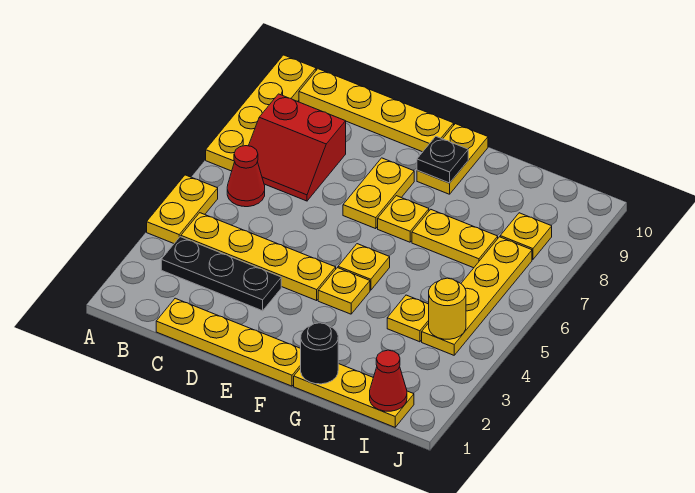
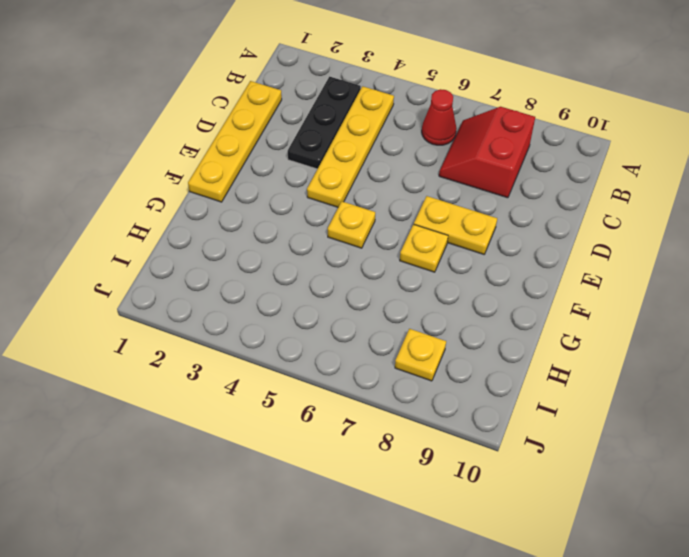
none -> yellow 1x2 plate [147,175,218,243]
none -> yellow 1x4 plate [206,55,316,171]
none -> yellow 1x4 plate [299,69,454,152]

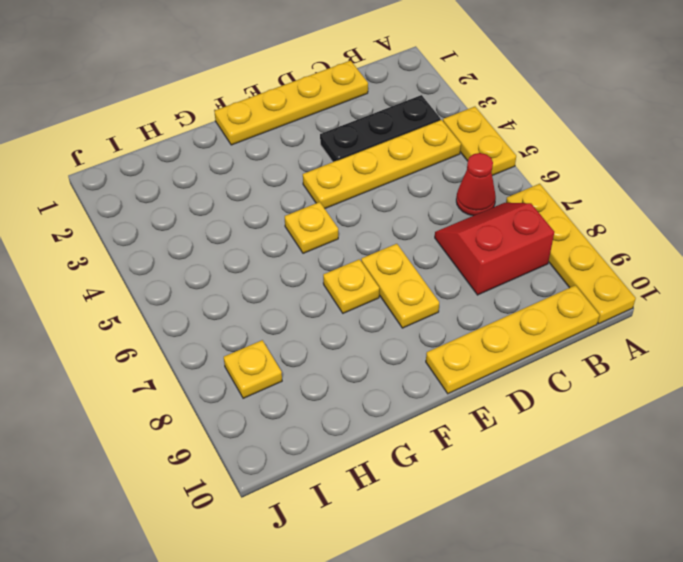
none -> yellow 1x1 plate [318,268,370,314]
none -> yellow 1x2 plate [417,124,488,194]
none -> yellow 1x3 plate [294,364,414,427]

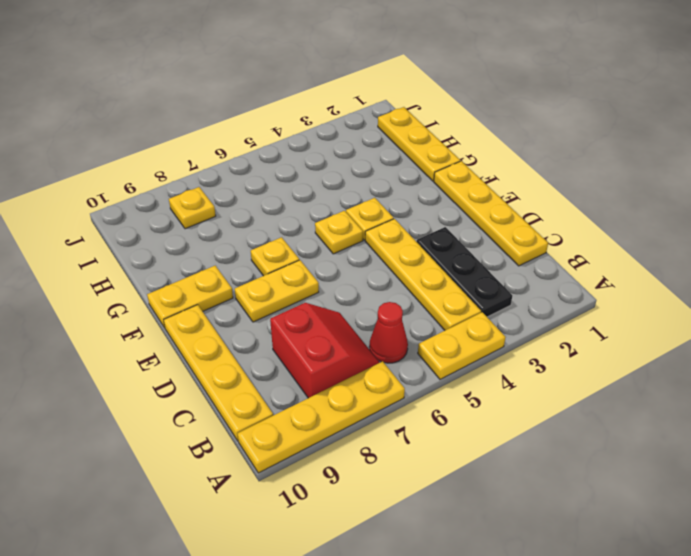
none -> yellow 1x2 plate [412,210,498,268]
none -> yellow 1x1 plate [387,295,429,342]
none -> yellow 1x4 plate [422,237,532,355]

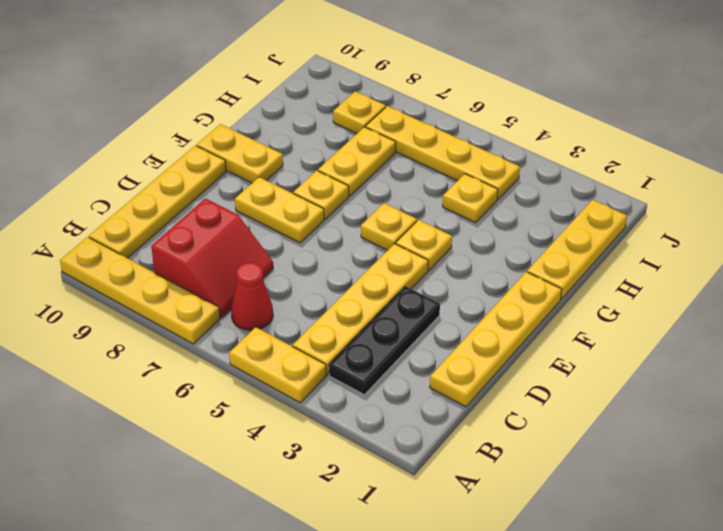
none -> black 1x1 plate [417,136,468,183]
none -> black 1x1 round brick [301,323,338,384]
none -> red 1x1 cone [370,350,407,411]

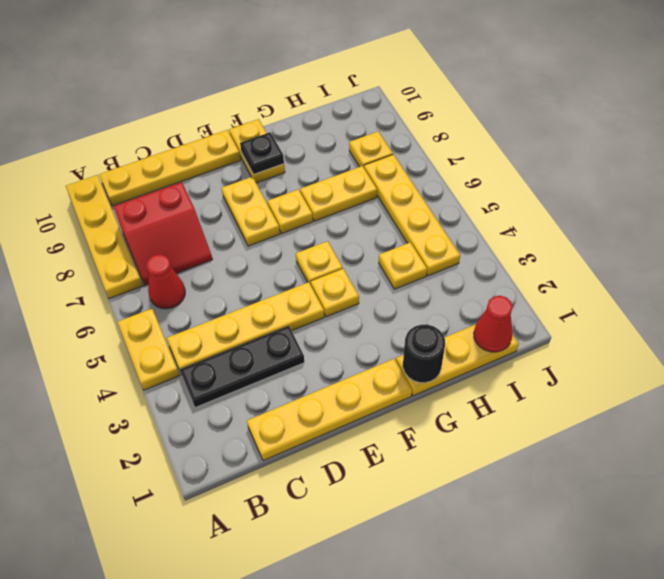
none -> yellow 1x1 round brick [429,278,466,339]

